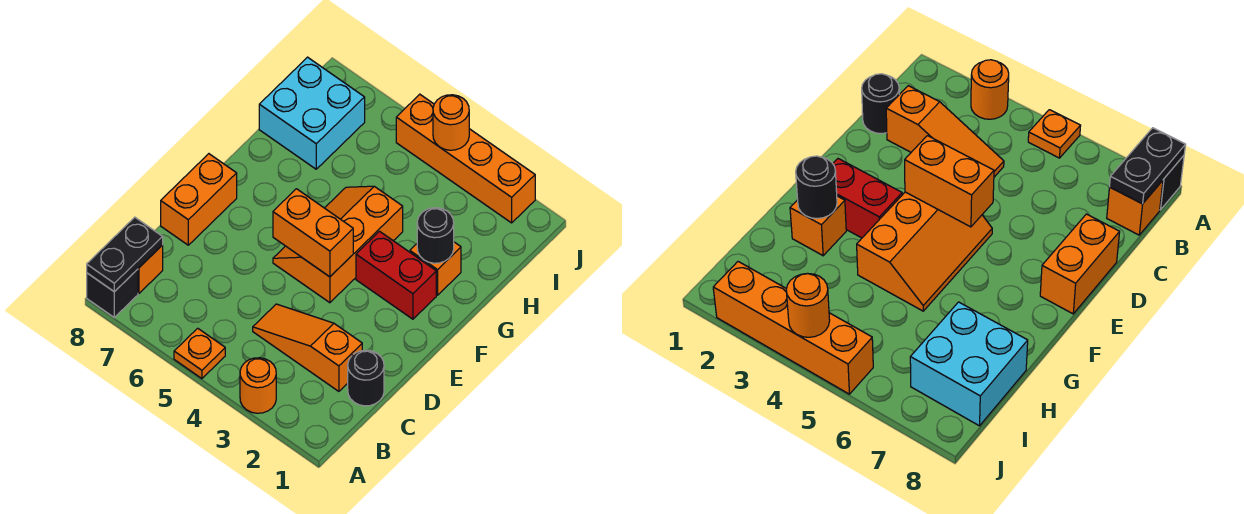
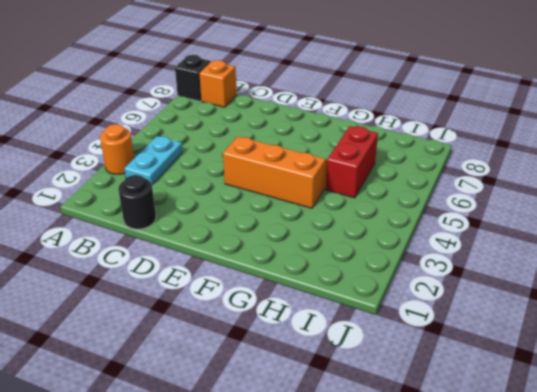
cyan 1x2 plate [124,136,183,185] -> none
red 1x2 brick [326,126,378,198] -> red 1x2 brick moved to [356,231,436,319]
none -> orange 1x1 plate [174,328,225,379]
none -> orange 1x3 slope [253,304,362,391]
none -> orange 1x2 brick [161,154,237,245]

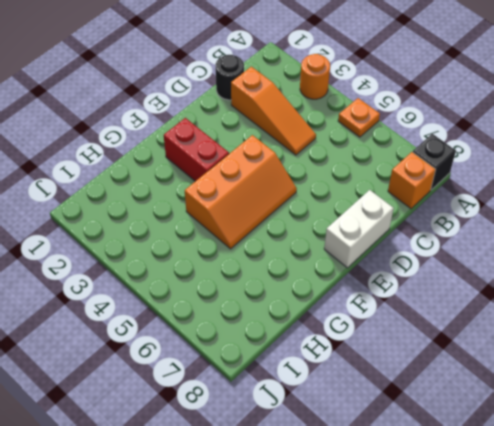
white 1x2 brick [324,190,394,268] -> orange 1x2 brick [161,154,237,245]
none -> orange 1x1 brick [410,242,461,295]
none -> cyan 2x2 brick [259,57,365,169]
none -> orange 1x4 brick [396,94,535,223]

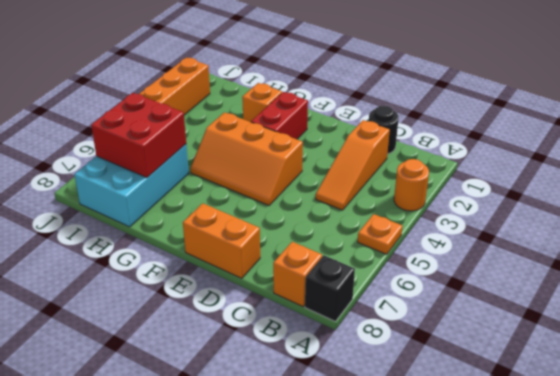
cyan 2x3 brick [74,144,189,227] -> cyan 2x2 brick [259,57,365,169]
red 2x2 brick [91,93,186,178] -> none
none -> black 1x2 plate [87,217,163,292]
none -> orange 1x2 brick [273,189,353,277]
none -> black 1x1 round brick [417,208,454,263]

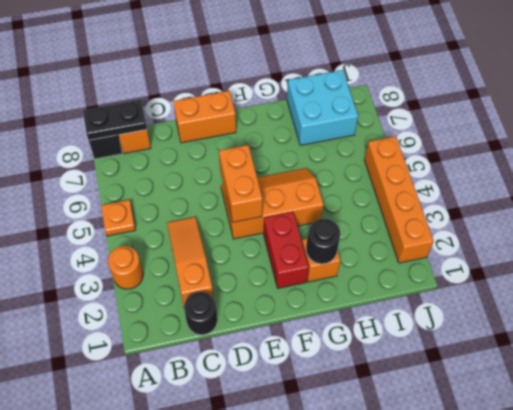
none -> orange 1x1 round brick [433,95,469,150]

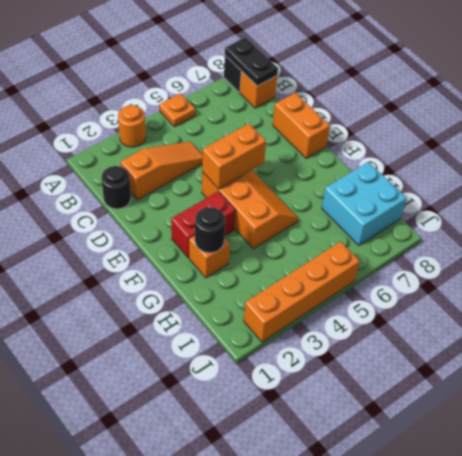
none -> orange 1x1 round brick [433,95,469,150]

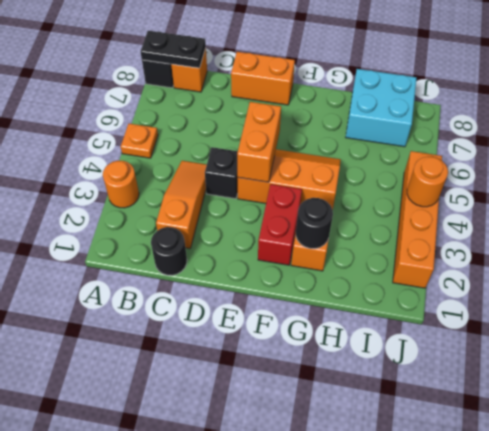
black 1x1 brick [205,147,238,199] -> none

